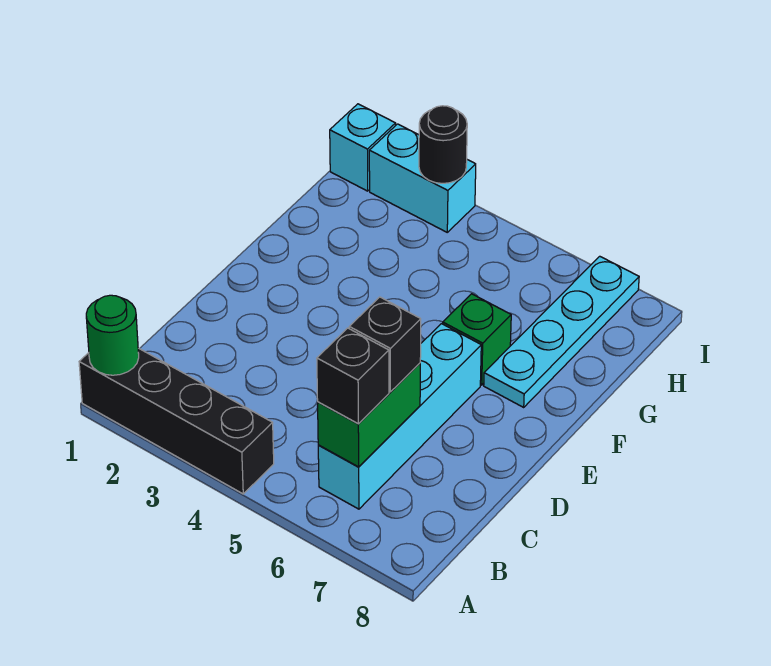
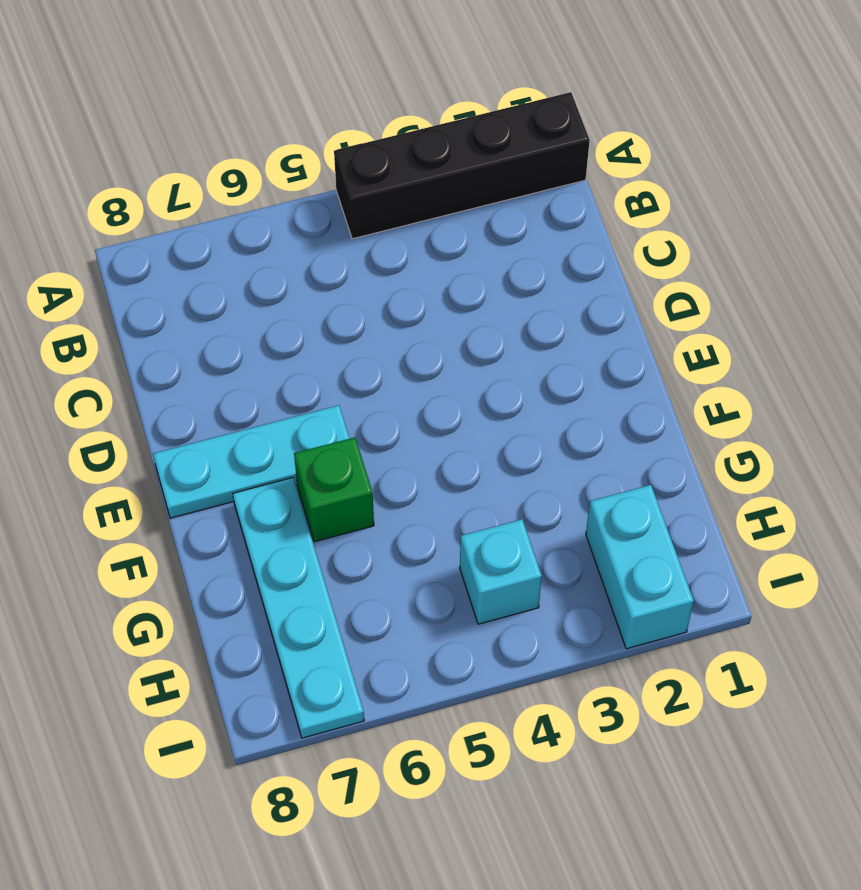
cyan 1x3 plate [153,405,350,518] -> cyan 1x4 brick [318,324,481,509]
cyan 1x2 brick [586,485,694,649] -> cyan 1x2 brick turned to [369,124,476,232]
cyan 1x1 brick [460,519,542,624] -> cyan 1x1 brick moved to [330,104,396,191]
none -> green 1x1 round brick [86,295,139,375]
none -> green 1x2 brick [318,363,420,467]

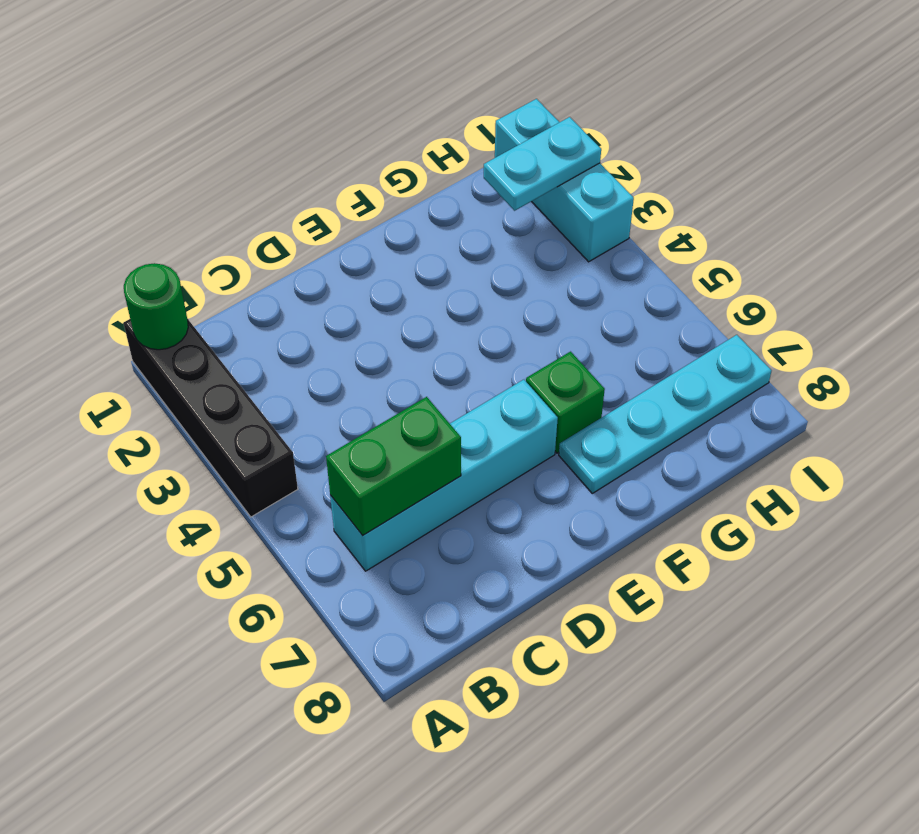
cyan 1x2 plate [484,117,601,211] -> none
none -> black 1x1 round brick [419,106,467,183]
none -> black 1x1 brick [317,328,389,424]

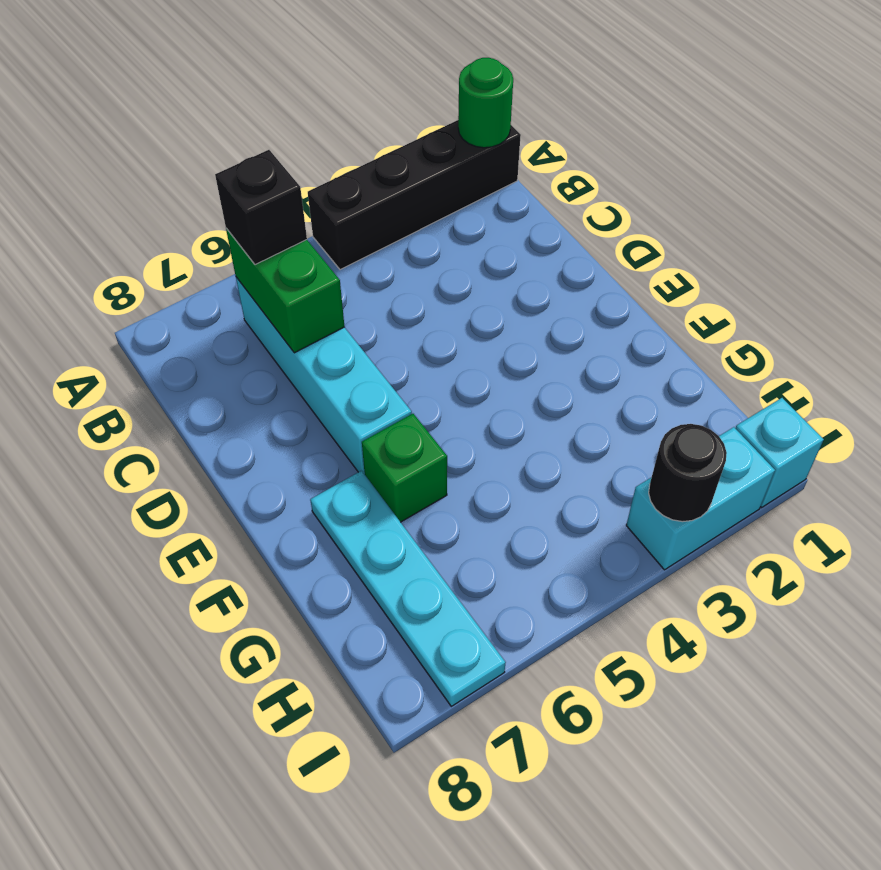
none -> black 1x1 brick [349,297,421,392]

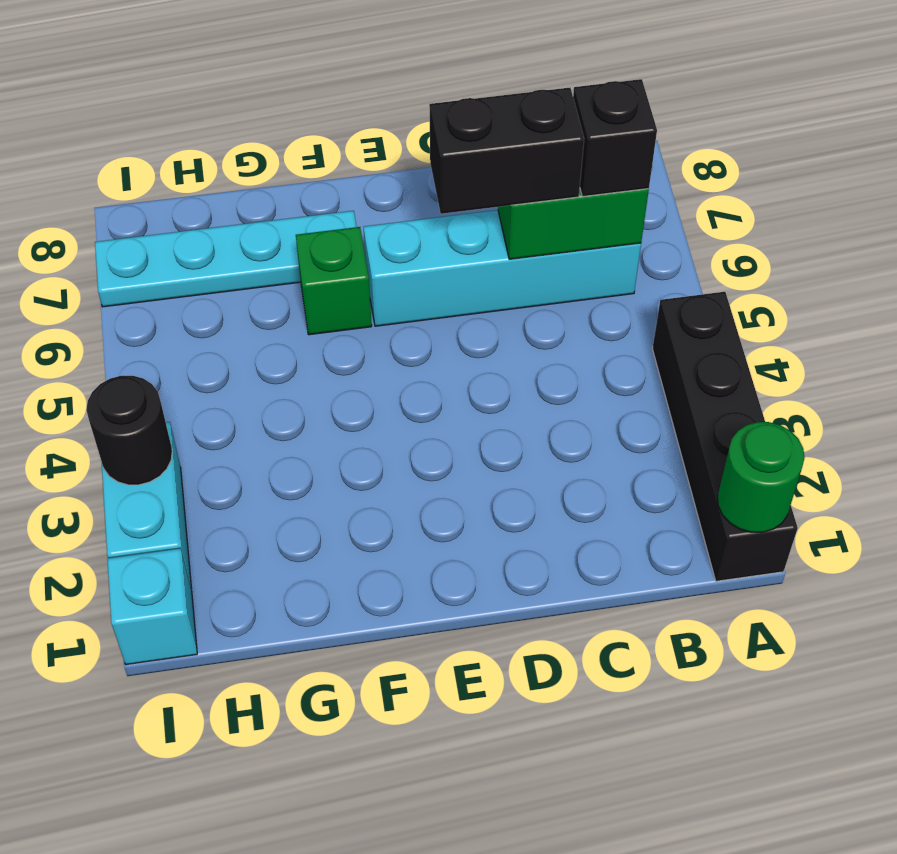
black 1x2 brick [429,88,584,214] -> black 1x1 brick [349,297,421,392]

